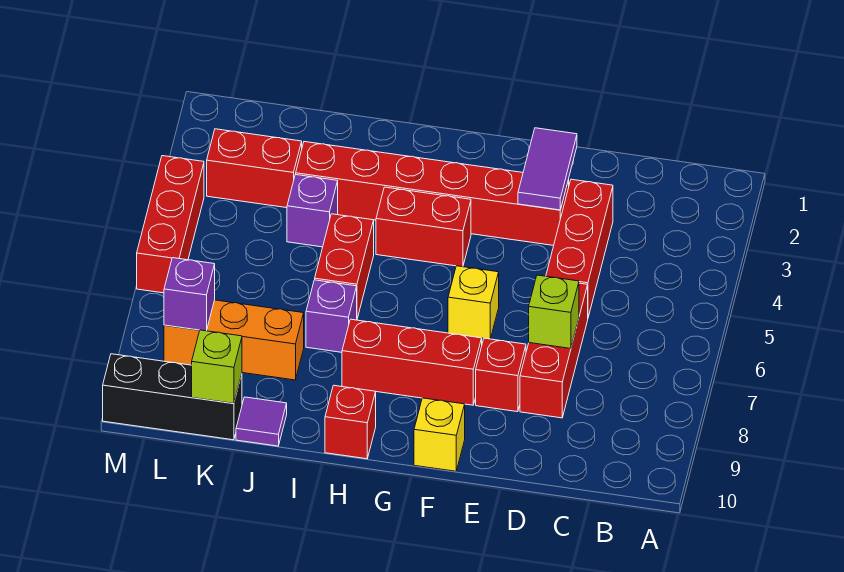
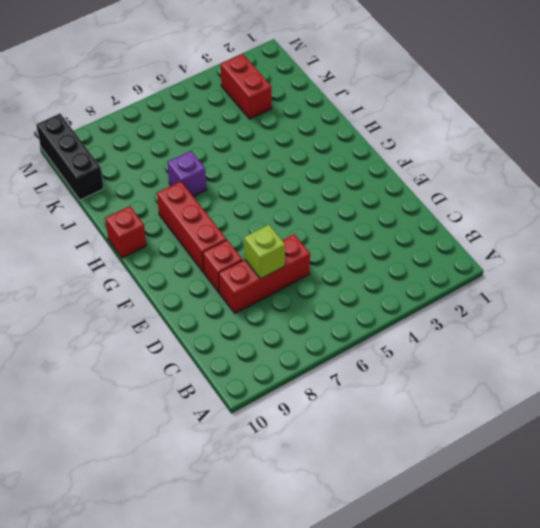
none -> red 1x3 brick [546,179,613,317]
none -> red 1x6 brick [296,142,569,246]
none -> yellow 1x1 brick [448,266,499,339]

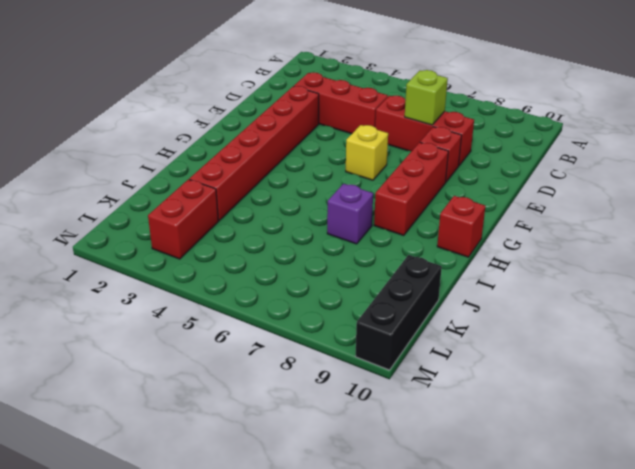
none -> yellow 1x1 brick [414,398,465,471]
none -> red 1x2 brick [376,187,471,267]
none -> red 1x2 brick [315,214,374,318]

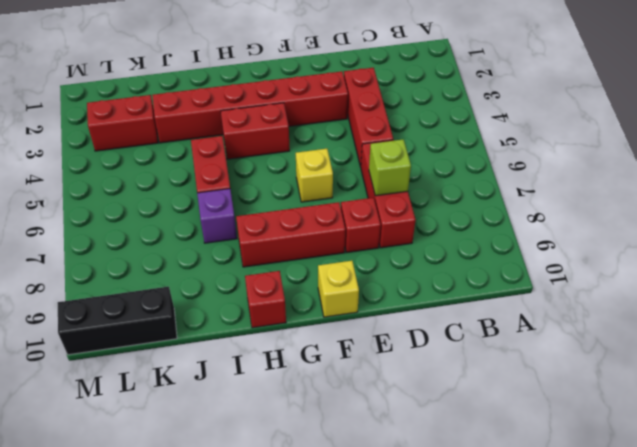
none -> purple 1x1 brick [287,175,338,247]
none -> orange 1x3 brick [164,300,304,380]
none -> purple 1x1 tile [236,397,287,446]

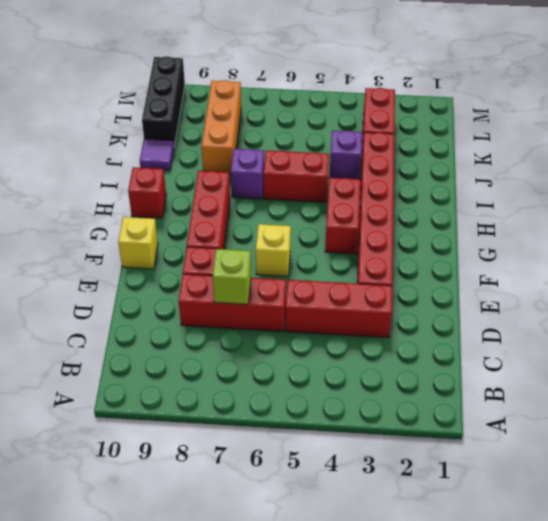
none -> red 1x3 brick [137,156,204,293]
none -> purple 1x2 tile [518,128,577,210]
none -> lime 1x1 brick [192,330,242,403]

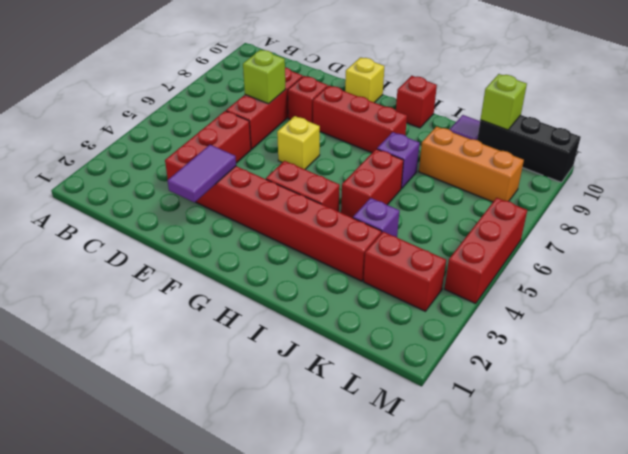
none -> purple 1x1 brick [164,258,215,331]

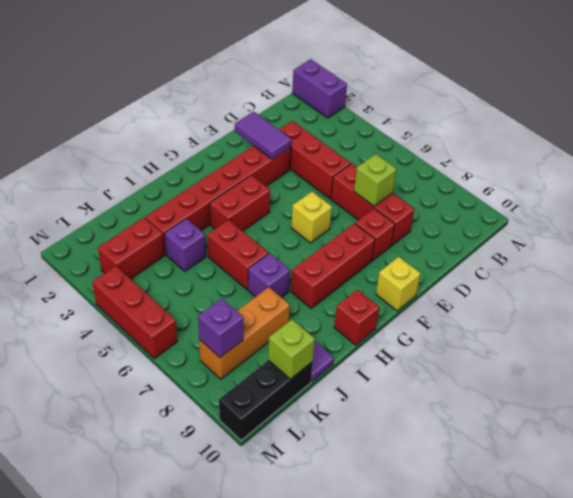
purple 1x2 brick [292,59,347,118] -> none

